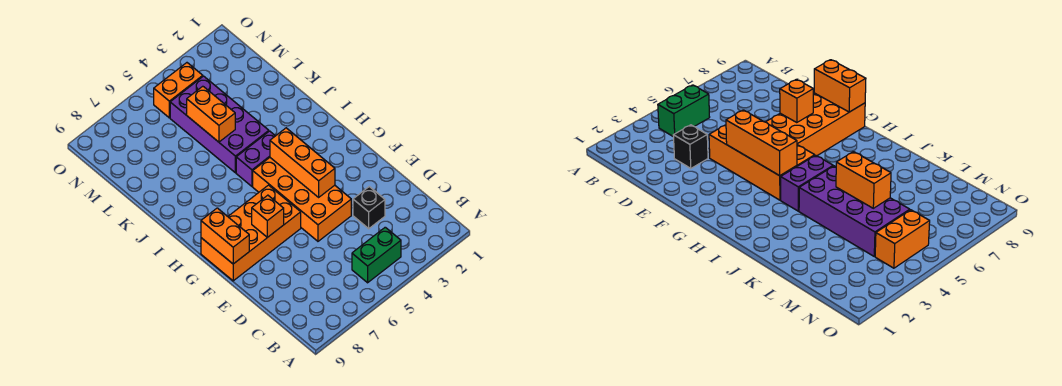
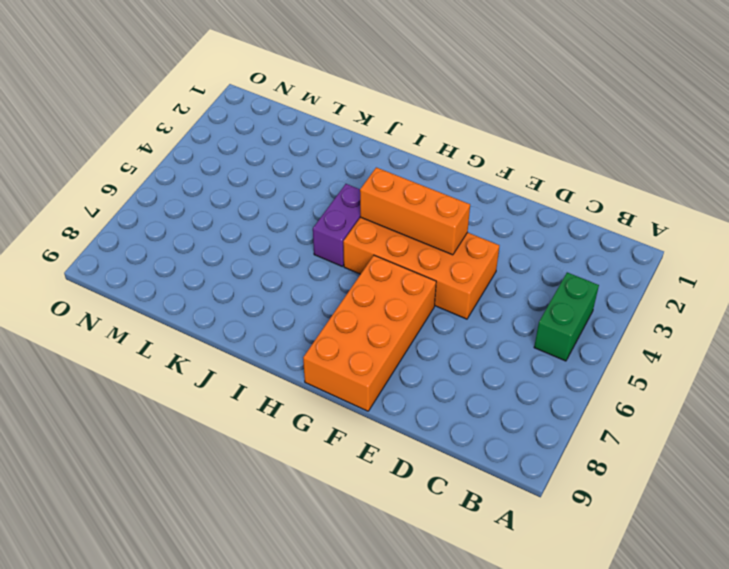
none -> black 1x1 brick [353,187,385,229]
none -> purple 2x4 brick [170,76,269,173]

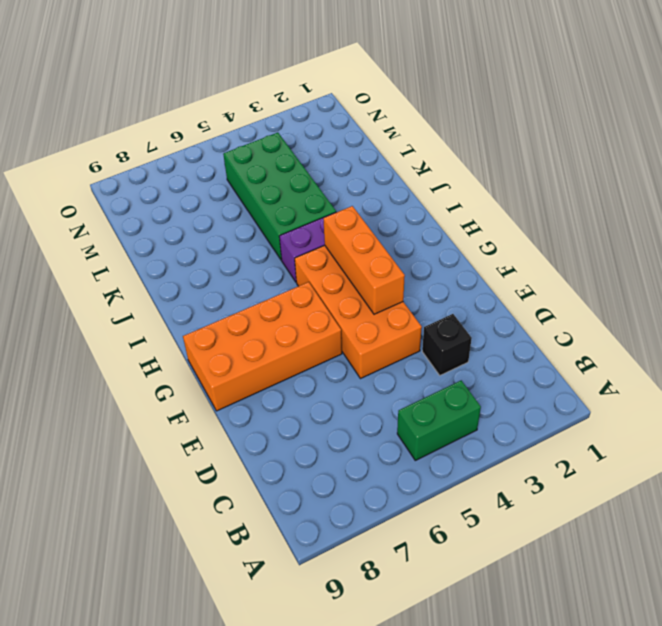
green 2x4 brick [223,133,336,260] -> purple 2x4 brick [170,76,269,173]
none -> orange 1x2 brick [154,63,203,118]
none -> orange 1x1 brick [252,195,284,237]

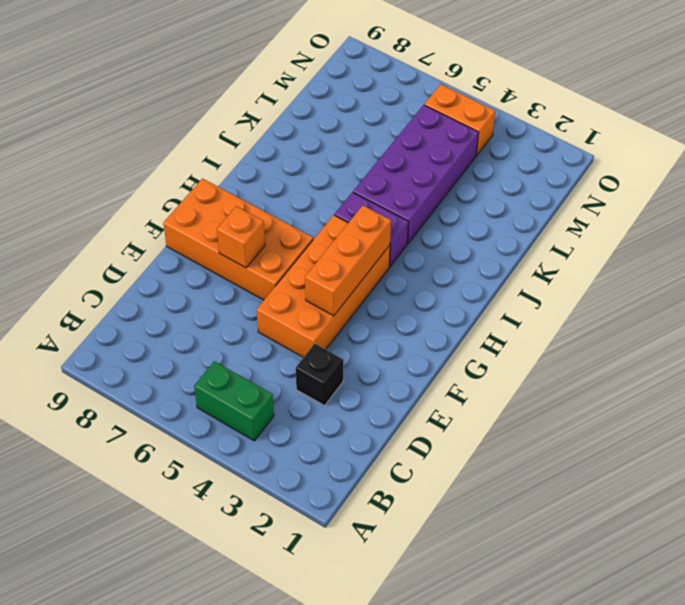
none -> orange 1x2 brick [201,208,249,264]
none -> orange 1x2 brick [187,86,235,142]

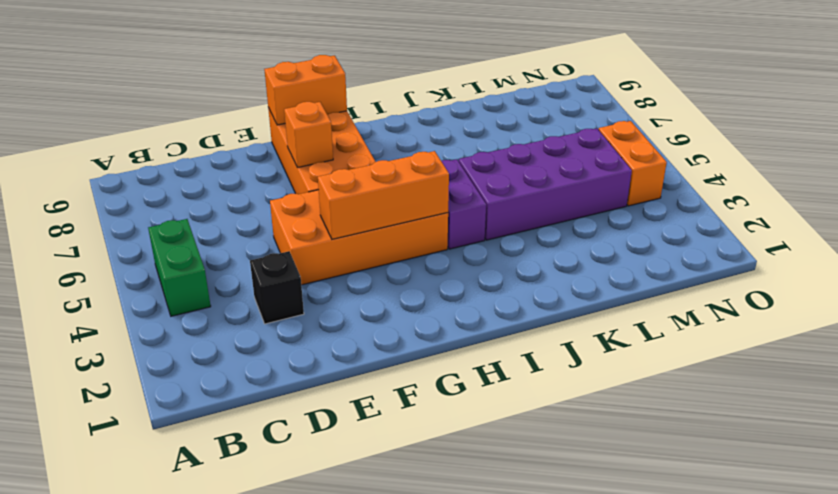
none -> orange 1x2 brick [187,86,235,142]

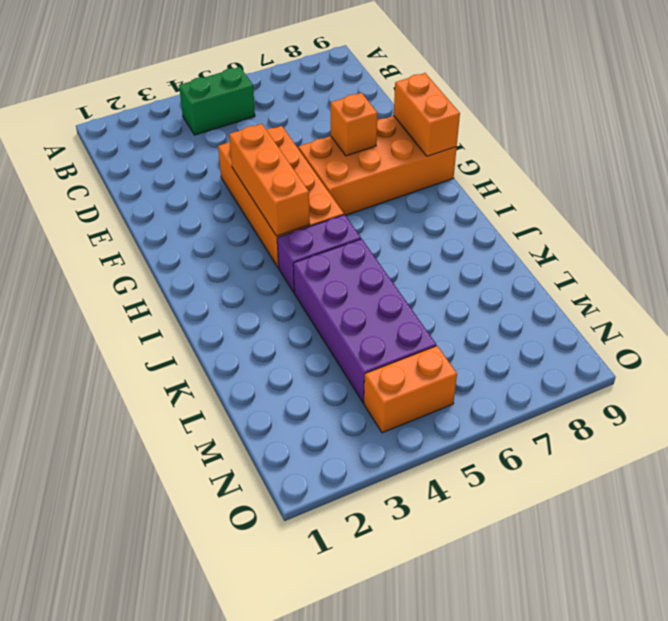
none -> black 1x1 brick [353,187,385,229]
none -> orange 1x2 brick [187,86,235,142]

